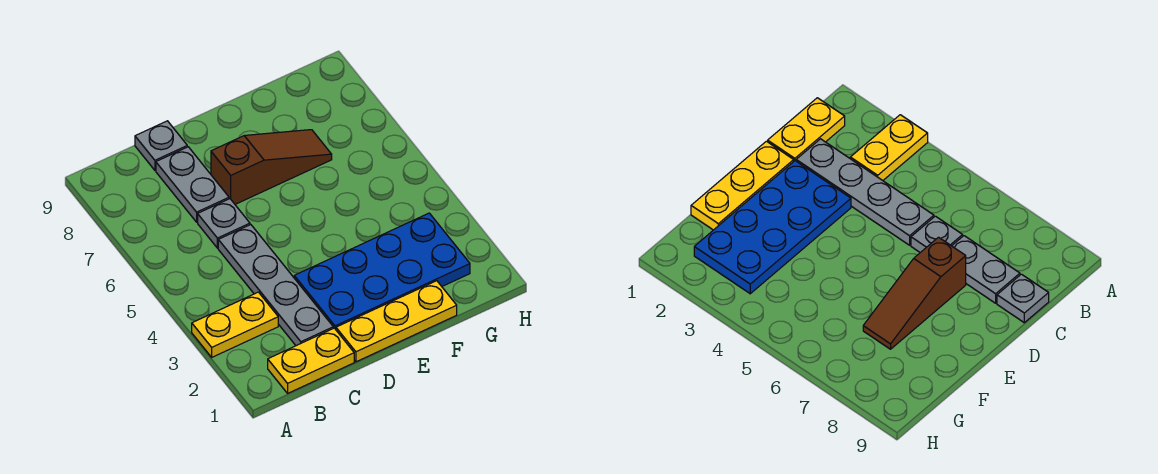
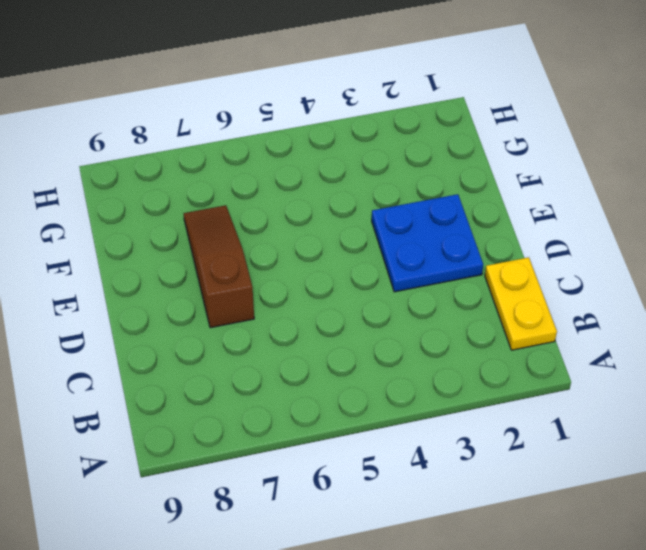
blue 2x2 plate [372,194,483,292] -> blue 2x4 plate [294,213,470,329]
none -> yellow 1x2 plate [192,292,278,357]
none -> grey 1x4 plate [218,225,333,346]

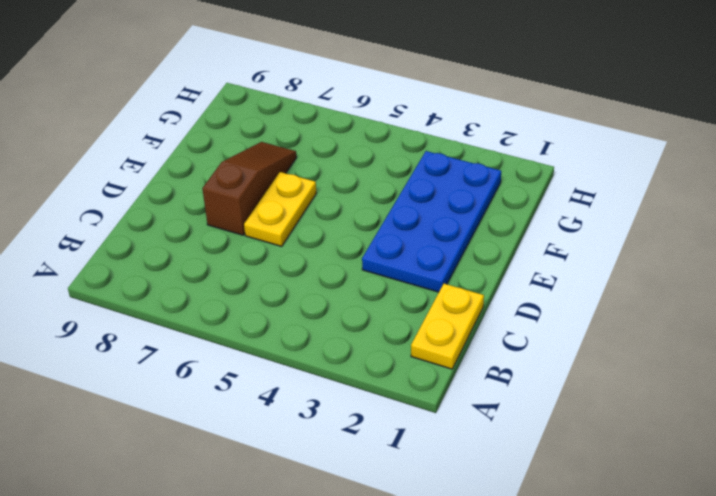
yellow 1x2 plate [244,172,316,246] -> yellow 1x2 plate moved to [192,292,278,357]
none -> grey 1x4 plate [218,225,333,346]
none -> grey 1x1 plate [198,199,250,248]

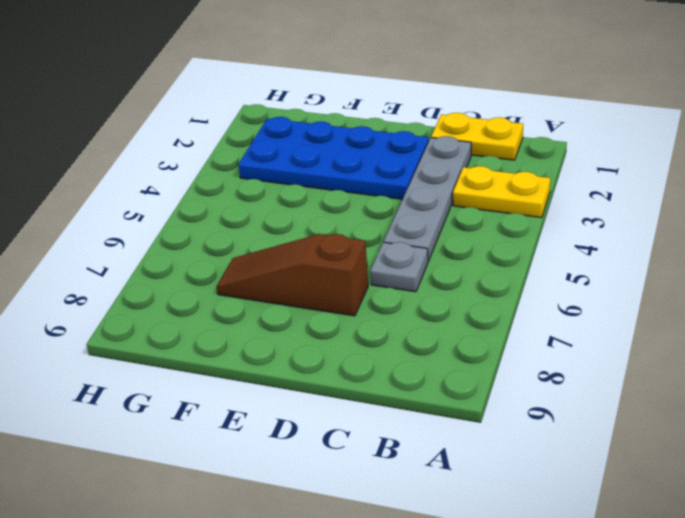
none -> grey 1x2 plate [156,147,229,222]
none -> grey 1x1 plate [135,121,187,170]

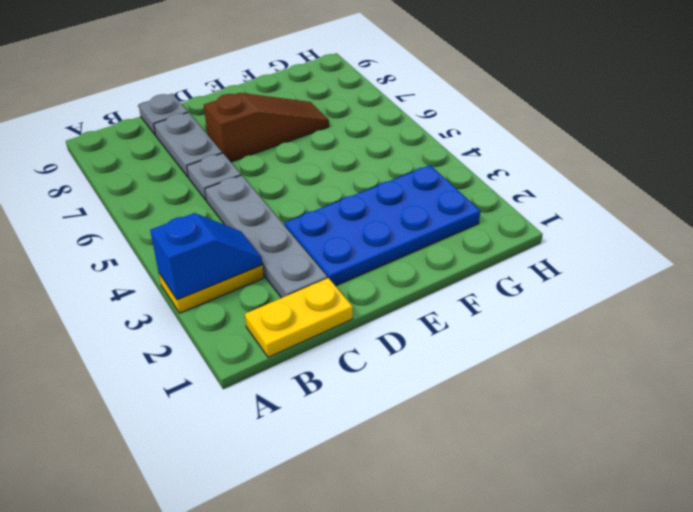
blue 1x2 slope [150,213,262,300] -> none
none -> yellow 1x3 plate [336,281,457,362]

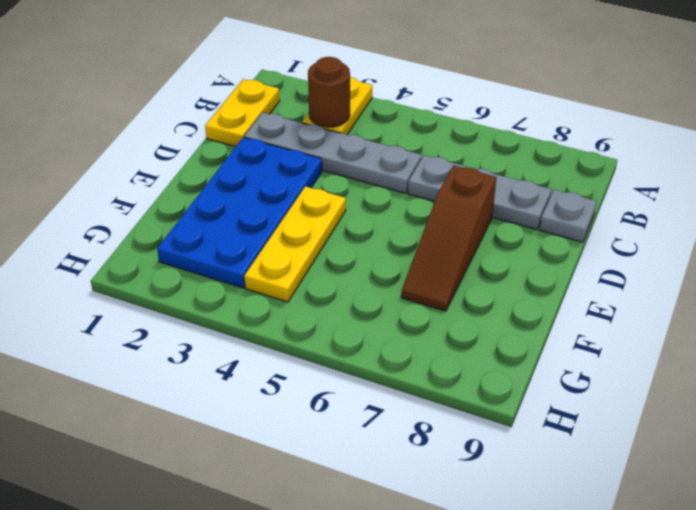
brown 1x1 round brick [308,57,350,127] -> none
yellow 1x3 plate [244,186,346,302] -> yellow 1x3 plate moved to [336,281,457,362]

